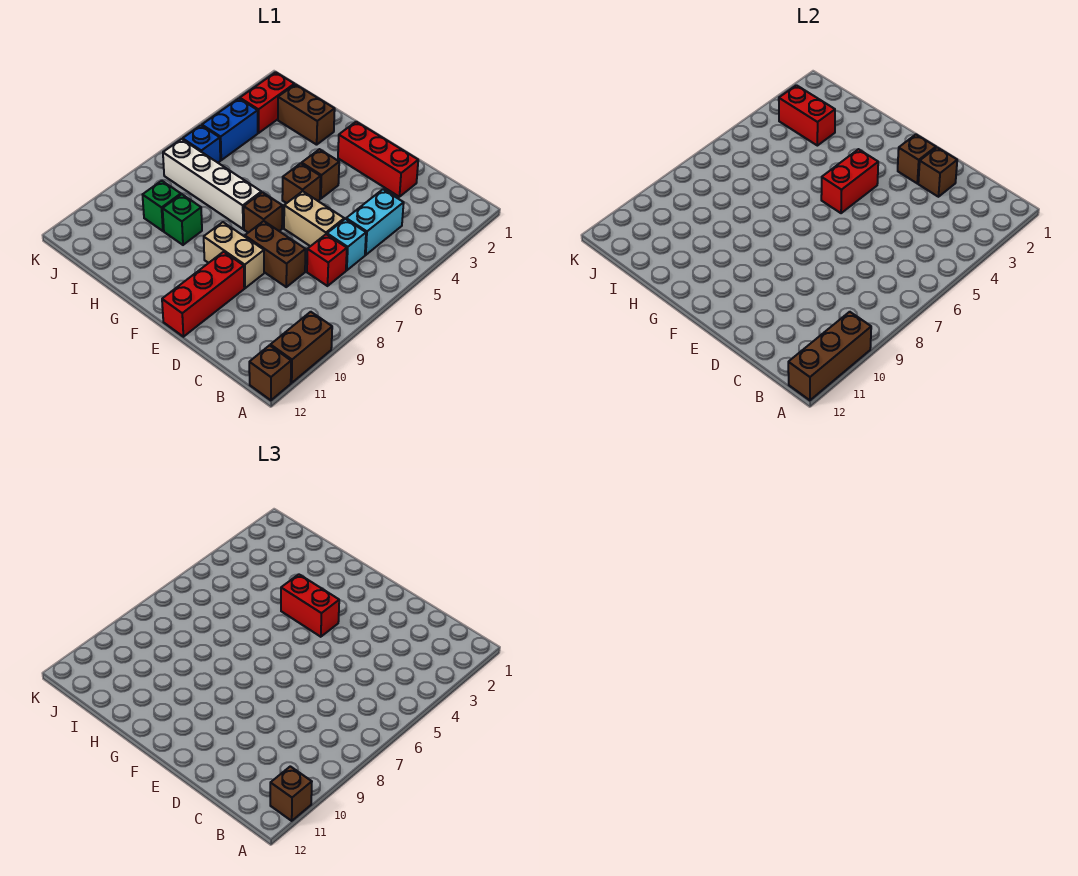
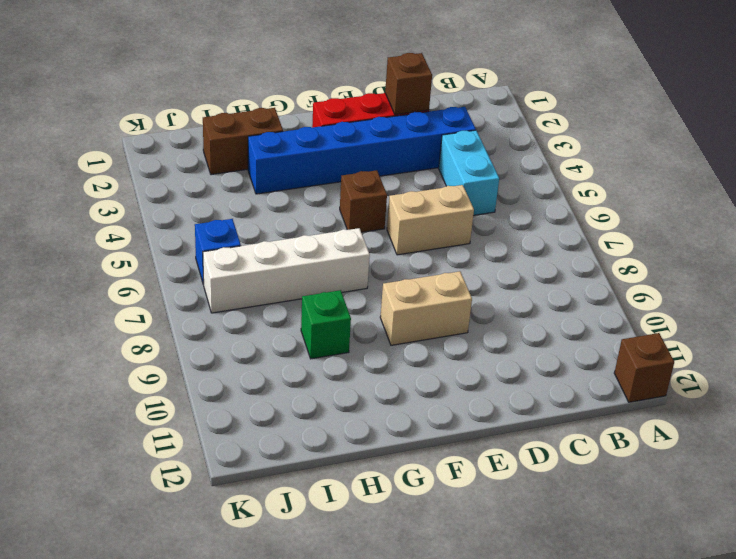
blue 1x6 brick [248,107,476,194] -> none
none -> brown 1x2 brick [270,312,332,383]
none -> cyan 1x1 brick [327,219,366,270]
none -> red 1x1 brick [307,234,347,286]

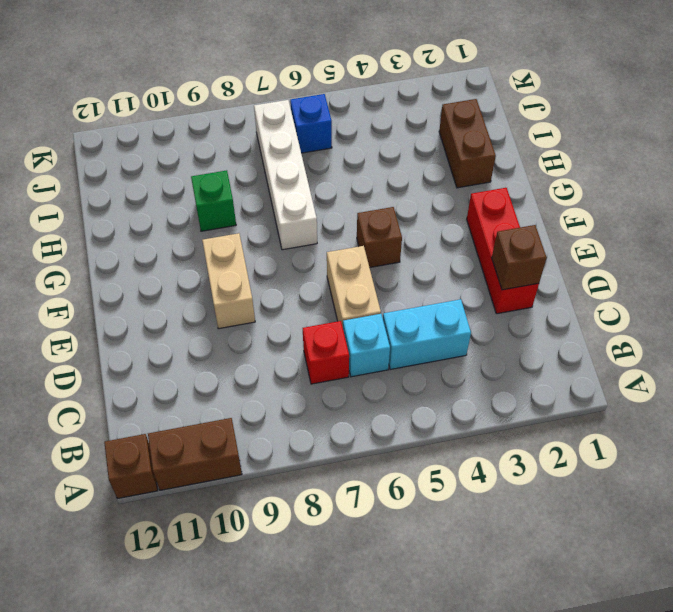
none -> brown 1x2 brick [245,221,305,287]
none -> red 1x3 brick [162,252,244,337]
none -> brown 1x1 brick [302,149,339,199]

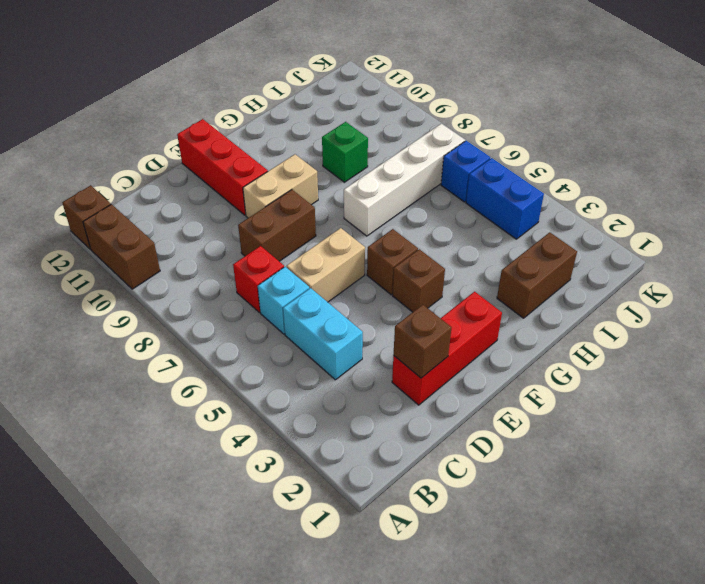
none -> brown 1x1 brick [244,192,282,233]
none -> green 1x1 brick [142,181,181,231]
none -> red 1x2 brick [240,72,294,133]

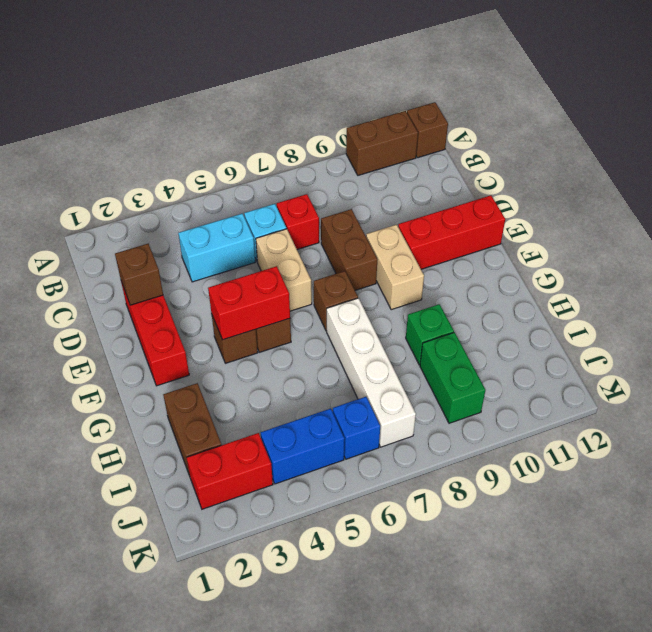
green 1x2 brick [420,332,485,423] -> green 1x1 brick [142,181,181,231]
none -> brown 1x3 brick [788,312,871,400]
none -> brown 1x1 brick [898,135,936,183]
none -> red 1x2 brick [779,85,835,146]

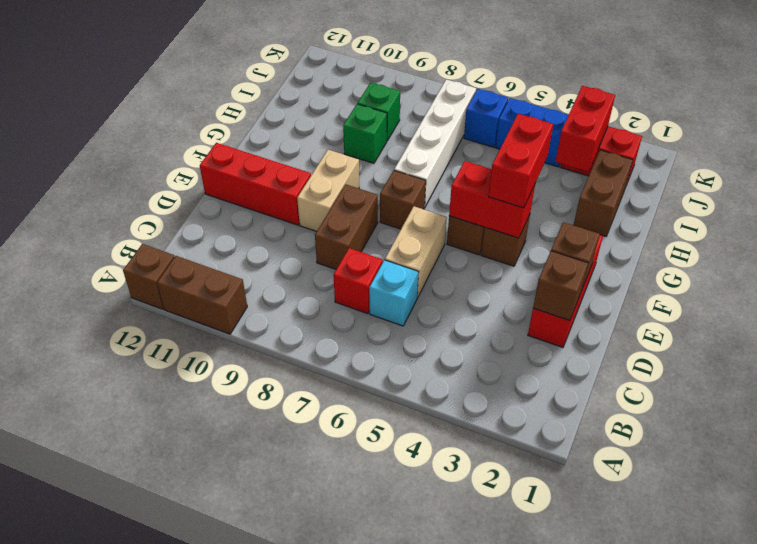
none -> cyan 1x2 brick [346,189,404,255]
none -> brown 1x3 brick [788,312,871,400]
none -> brown 1x1 brick [270,766,312,821]

